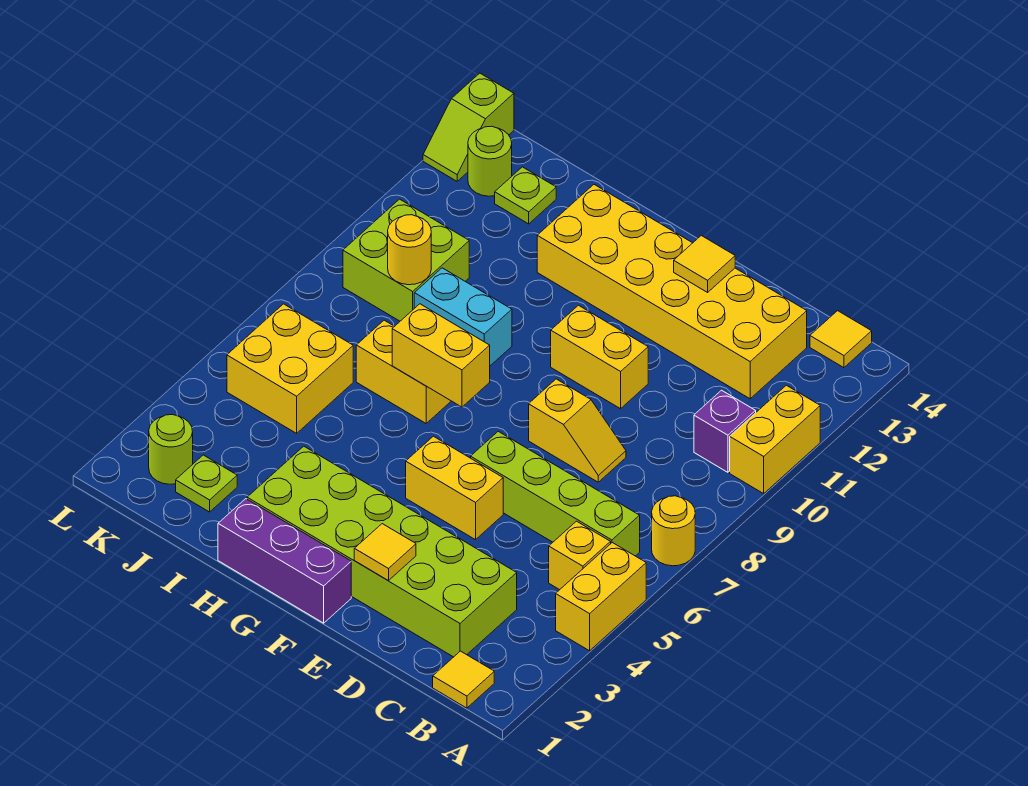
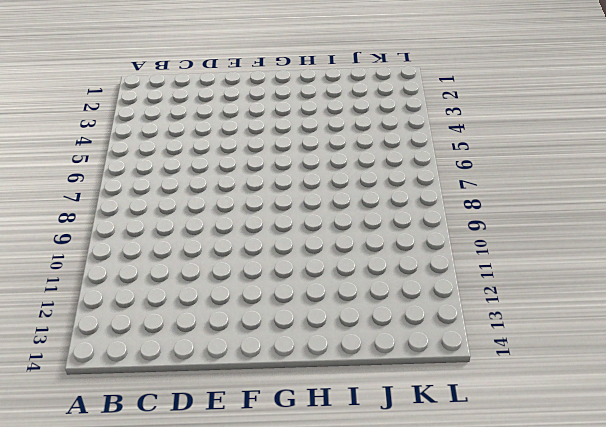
none -> yellow 1x2 brick [556,543,646,651]
none -> yellow 1x1 round brick [652,496,695,566]
none -> yellow 1x2 brick [730,385,820,494]

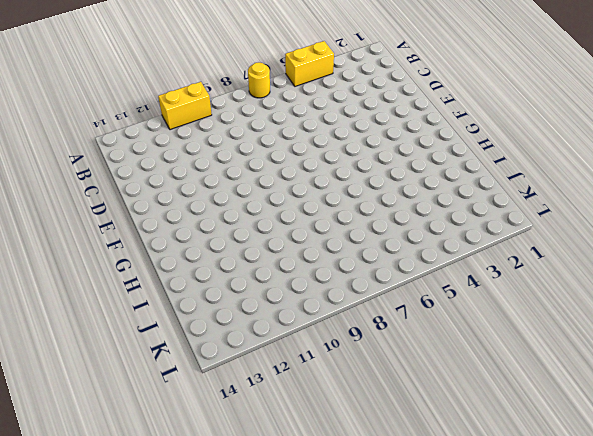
none -> yellow 1x1 tile [433,651,494,708]
none -> yellow 1x1 brick [549,521,611,590]
none -> lime 1x4 brick [471,431,640,556]

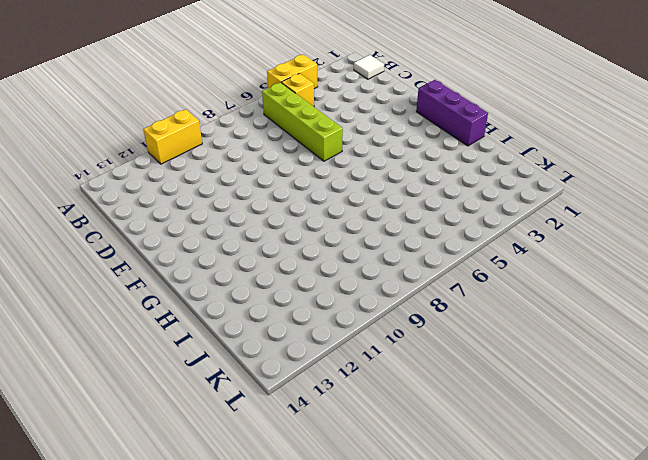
white 1x1 tile [354,55,384,79] -> yellow 1x1 tile [433,651,494,708]
none -> yellow 1x1 round brick [652,496,695,566]
none -> purple 1x1 brick [694,390,756,472]
none -> yellow 1x1 tile [810,311,872,368]

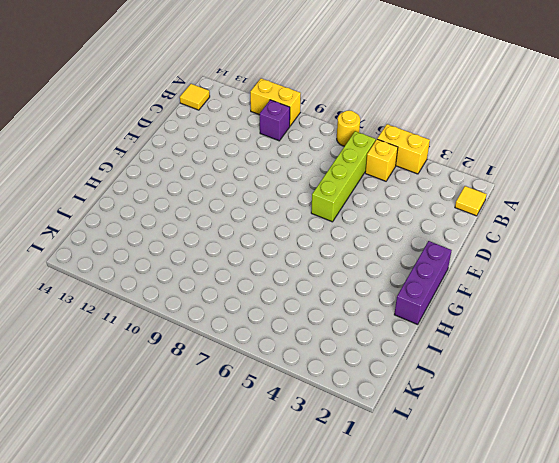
none -> lime 2x6 brick [247,446,517,657]
none -> yellow 2x6 brick [537,185,807,399]
none -> yellow 1x2 slope [529,379,626,482]

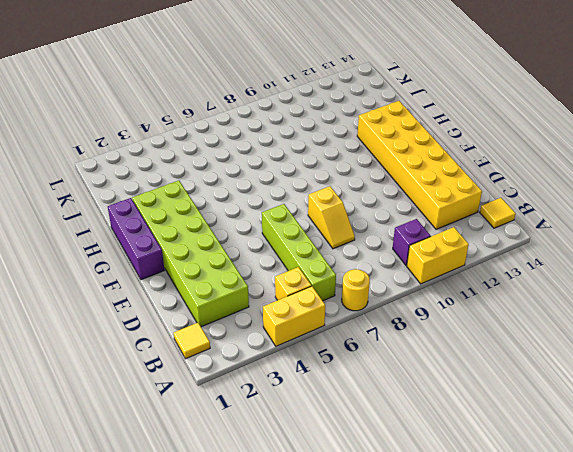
none -> yellow 1x2 brick [406,436,503,540]
none -> yellow 1x2 brick [551,305,648,409]
none -> yellow 1x2 brick [356,320,451,423]

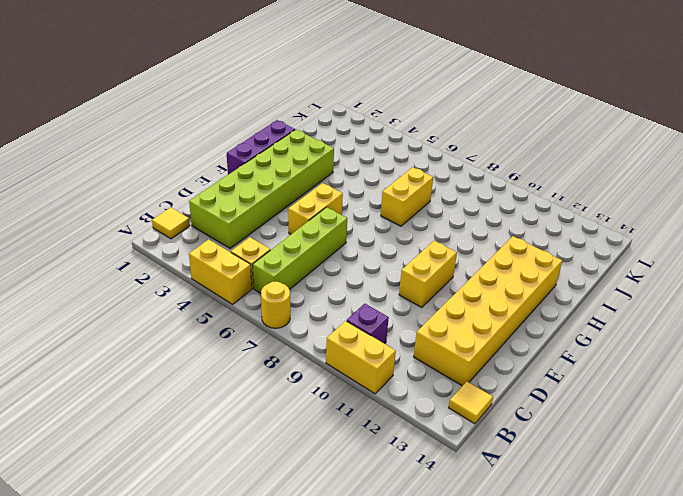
none -> yellow 1x2 slope [529,379,626,482]
none -> cyan 1x2 brick [414,268,512,366]
none -> lime 1x1 plate [176,455,237,512]

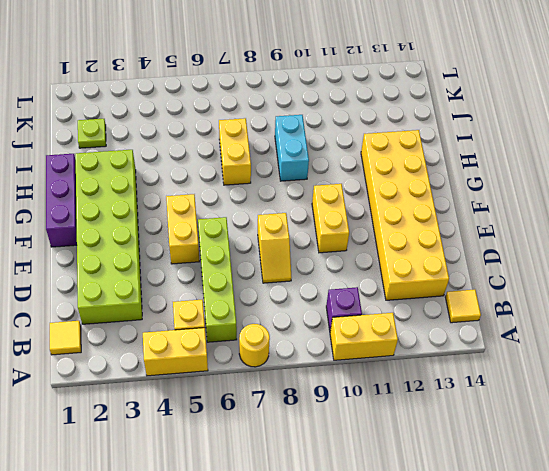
none -> yellow 2x2 brick [227,304,353,433]
none -> lime 2x2 brick [343,199,469,321]
none -> lime 1x1 plate [495,167,556,224]

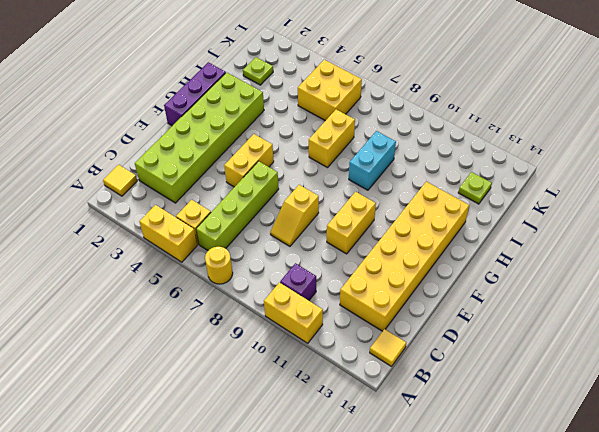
none -> lime 2x2 brick [343,199,469,321]
none -> lime 1x1 round brick [149,415,193,484]
none -> lime 1x1 round brick [468,126,512,196]

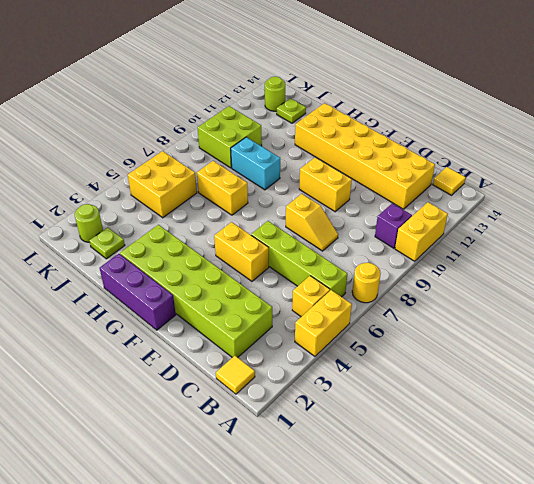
none -> lime 1x2 slope [423,73,514,181]
none -> yellow 1x1 tile [354,524,416,581]
none -> yellow 1x1 tile [674,236,735,292]

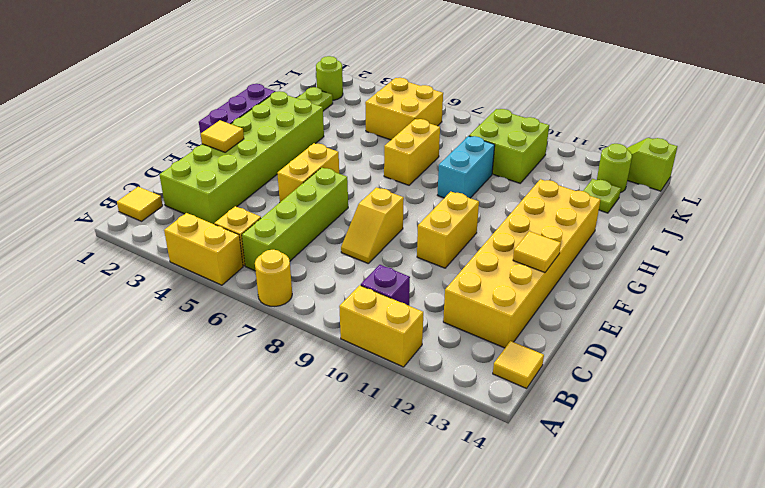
none -> yellow 1x2 brick [392,304,490,407]
none -> yellow 1x1 round brick [388,215,431,285]

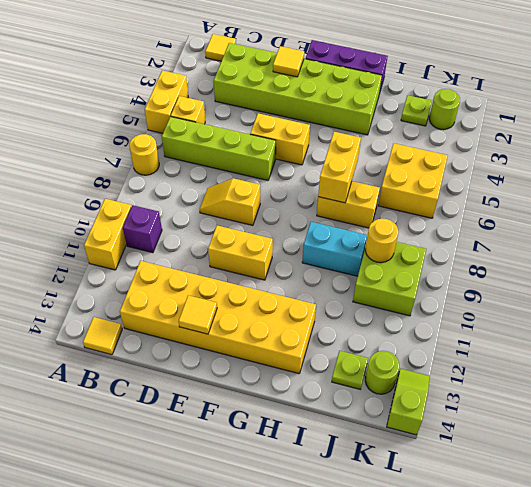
yellow 1x2 brick [318,132,361,203] -> yellow 1x2 brick turned to [392,304,490,407]

